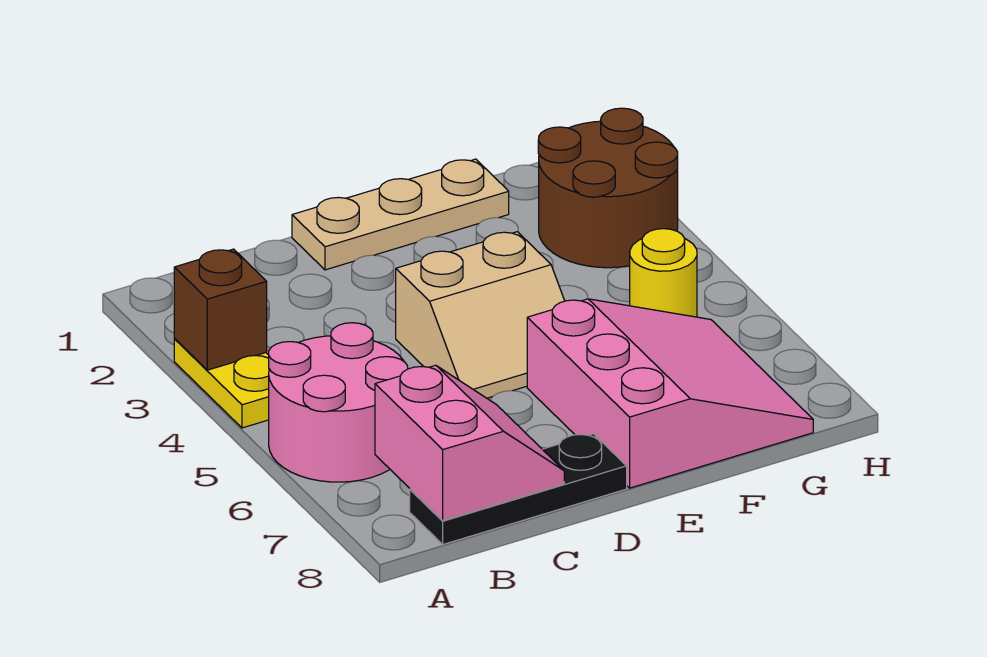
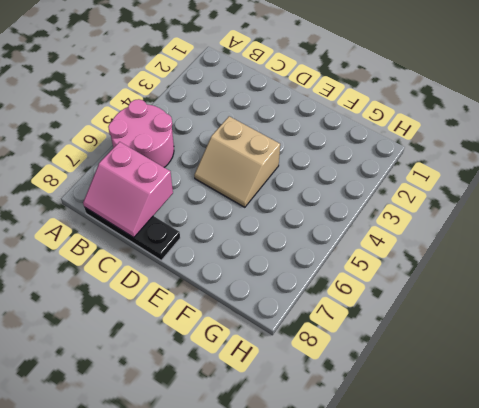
pink 2x2 slope [83,142,173,237] -> pink 2x2 slope turned to [375,365,564,521]
none -> yellow 1x2 plate [174,339,269,428]
none -> tan 1x3 plate [292,159,509,270]

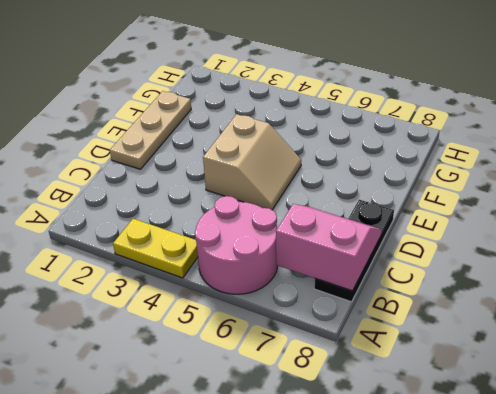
none -> pink 3x3 slope [527,299,813,488]
none -> brown 2x2 round brick [538,108,678,268]

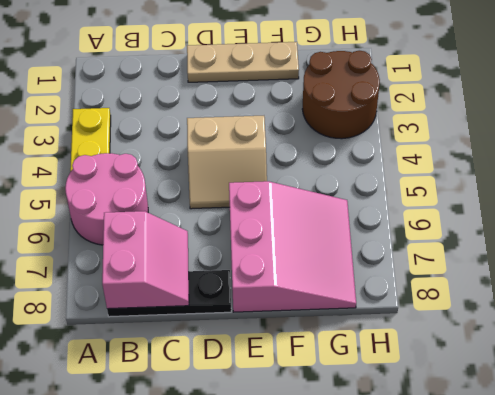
none -> yellow 1x1 round brick [630,229,697,317]
none -> brown 1x1 brick [174,249,267,370]

